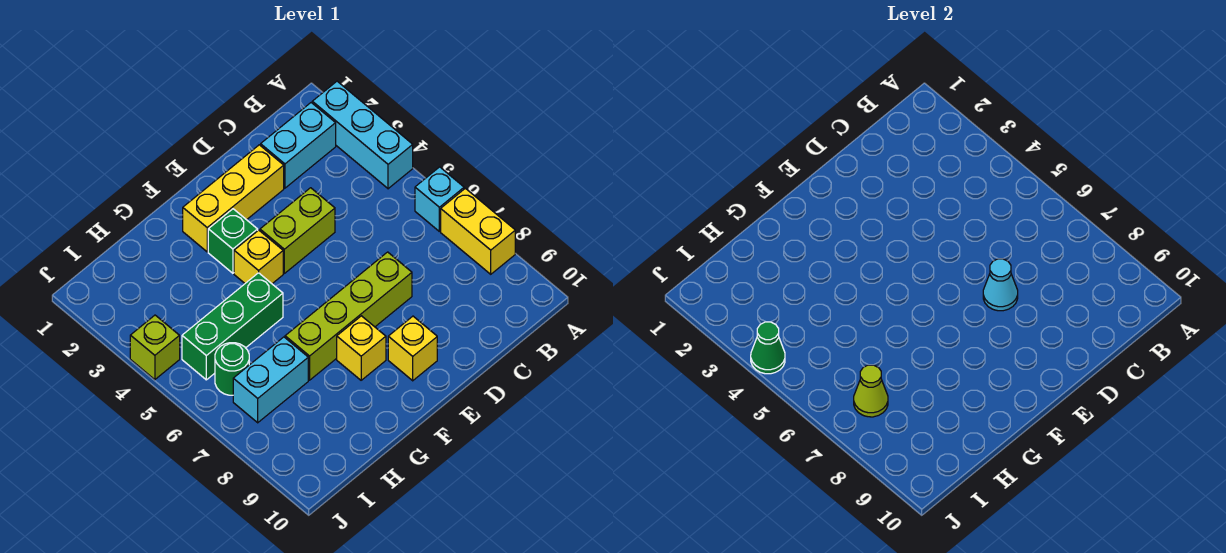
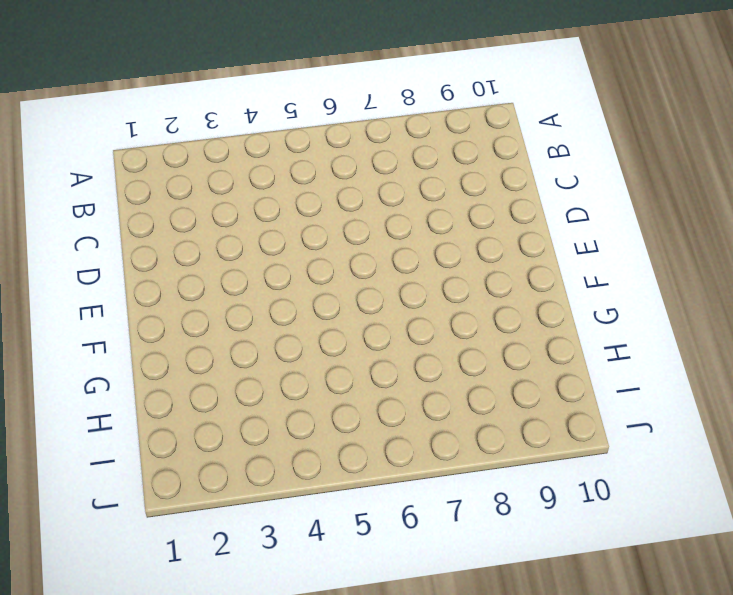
none -> cyan 1x3 brick [312,81,413,189]
none -> cyan 1x1 brick [415,167,464,231]
none -> yellow 1x2 brick [441,188,515,274]

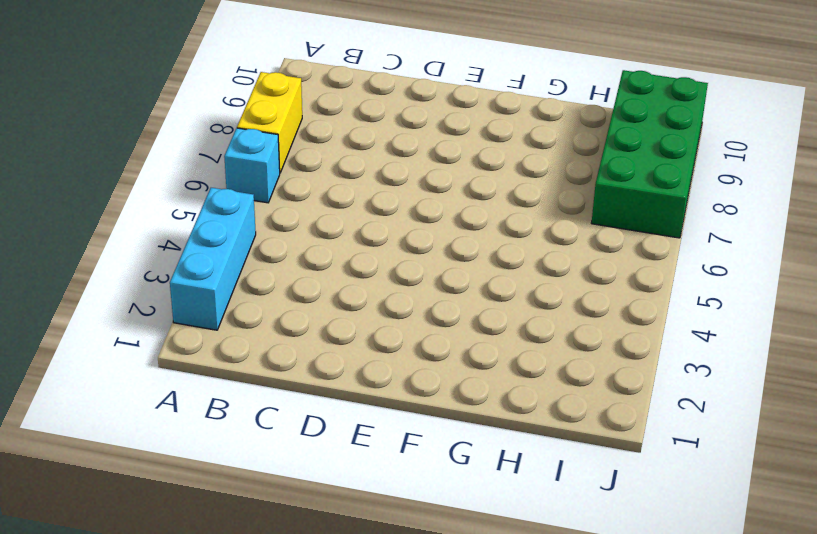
green 2x4 brick [592,70,708,238] -> cyan 1x2 brick [233,337,308,423]
none -> cyan 1x2 brick [261,103,336,188]
none -> yellow 1x3 brick [183,145,284,252]
none -> lime 1x2 brick [260,188,335,273]

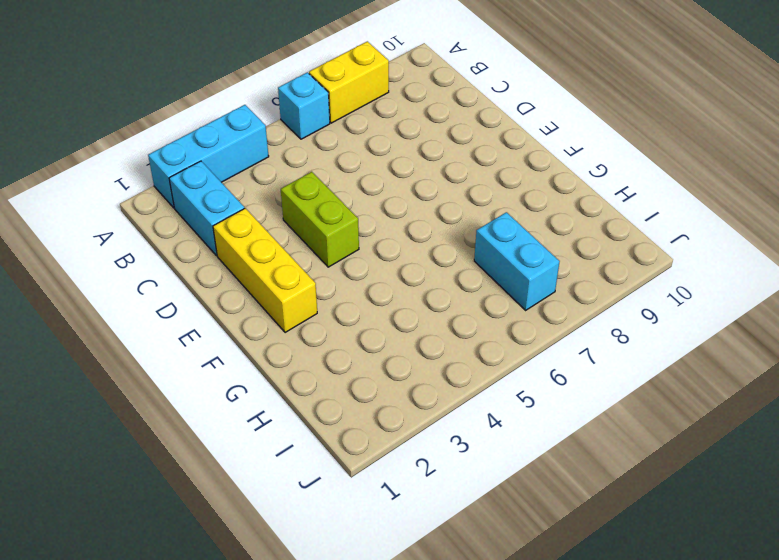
none -> lime 1x4 brick [285,252,412,380]
none -> yellow 1x1 brick [388,316,437,381]
none -> green 1x1 brick [208,209,258,273]

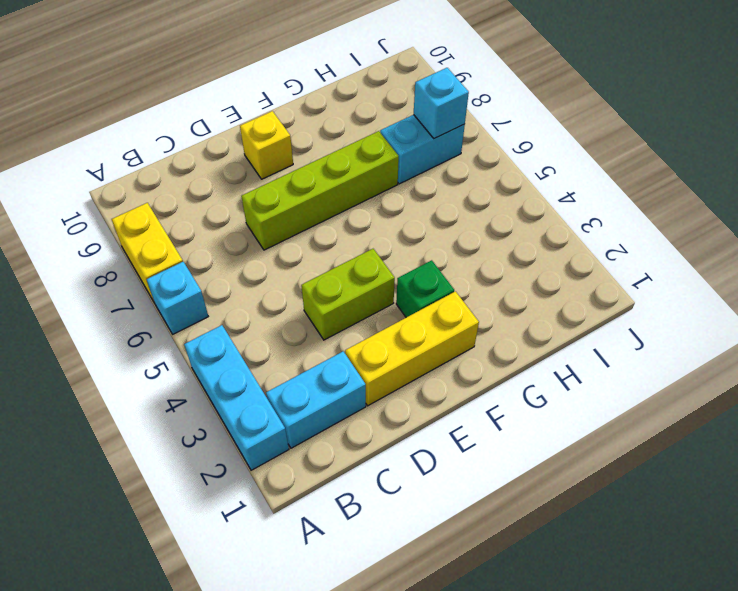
cyan 1x1 brick [414,68,469,139] -> lime 1x1 cone [854,365,888,417]
none -> yellow 1x1 brick [234,230,283,284]
none -> yellow 1x1 brick [337,316,386,380]
none -> green 1x3 brick [182,273,283,380]

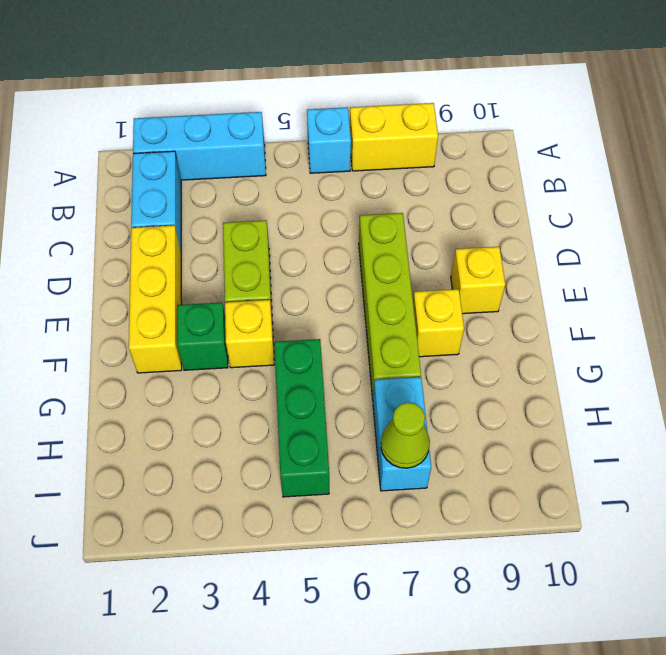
none -> green 1x1 round brick [215,343,249,395]
none -> lime 1x1 brick [130,315,180,380]
none -> cyan 1x1 cone [983,259,1018,311]

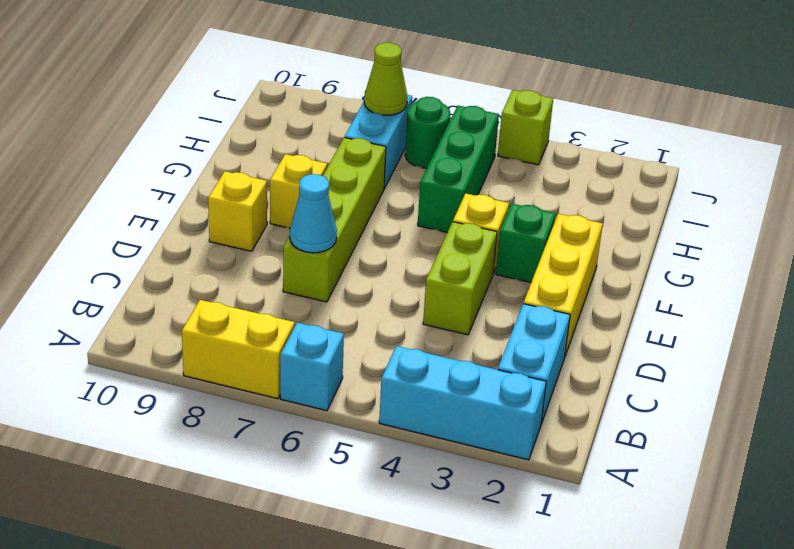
none -> green 1x1 cone [751,322,785,374]

